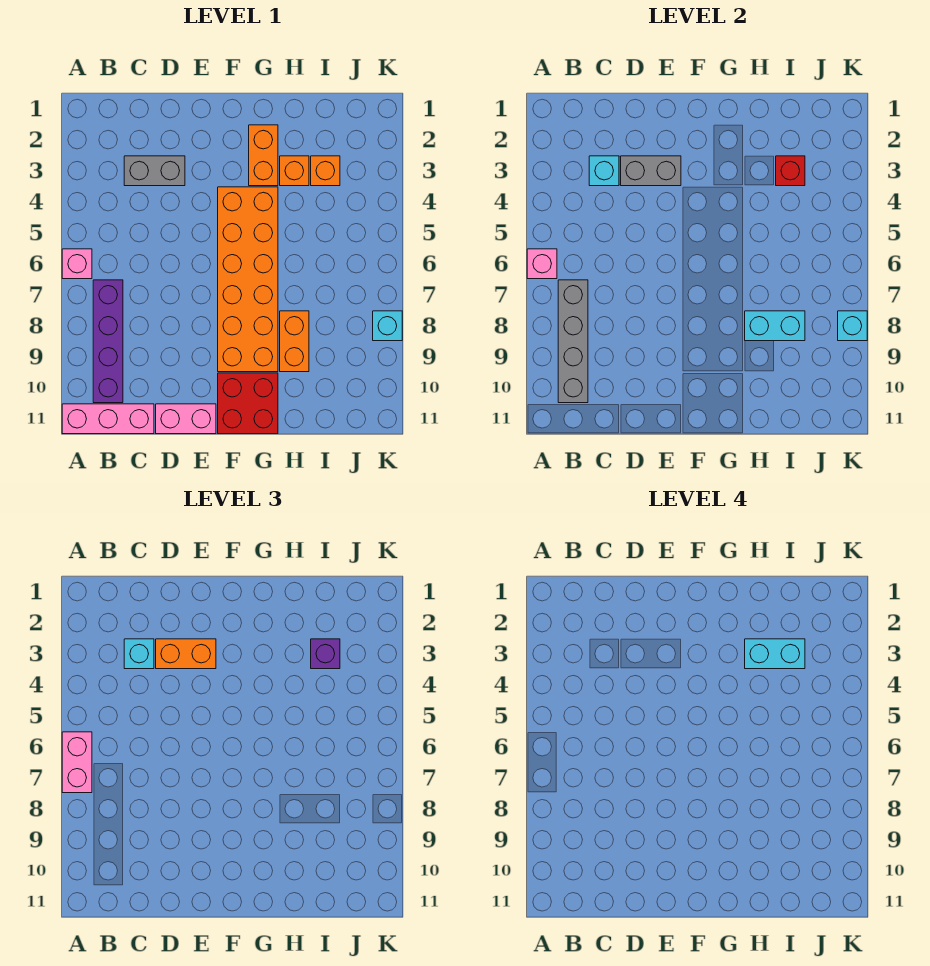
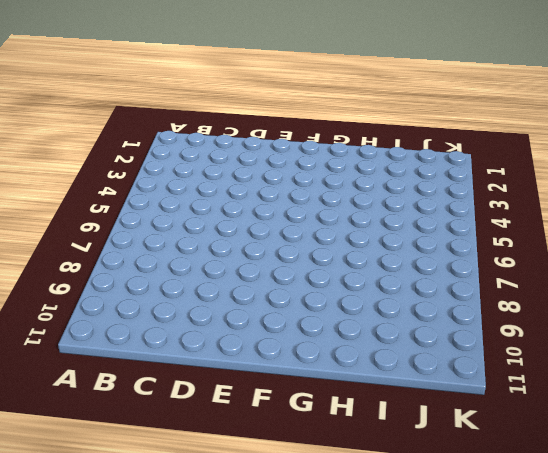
none -> pink 1x1 brick [62,249,92,279]
none -> pink 1x3 brick [62,404,154,434]
none -> purple 1x4 brick [93,280,123,403]

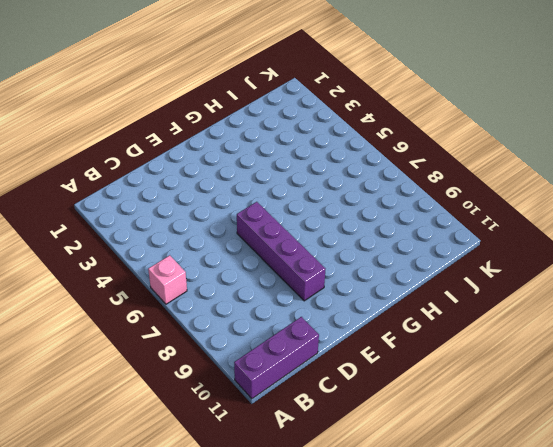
purple 1x3 brick [234,317,319,399] -> pink 1x3 brick [62,404,154,434]
purple 1x4 brick [237,202,325,301] -> purple 1x4 brick moved to [93,280,123,403]
none -> grey 1x2 brick [124,156,185,186]
none -> pink 1x2 brick [156,404,216,434]
none -> orange 2x6 brick [218,187,278,372]

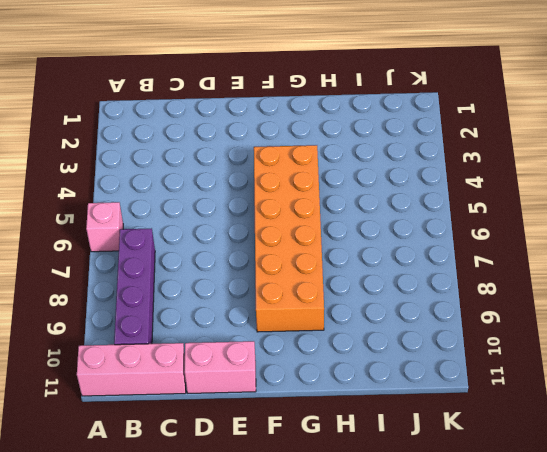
none -> grey 1x2 brick [124,156,185,186]
none -> red 2x2 brick [218,373,278,434]
none -> orange 1x2 brick [249,125,278,186]

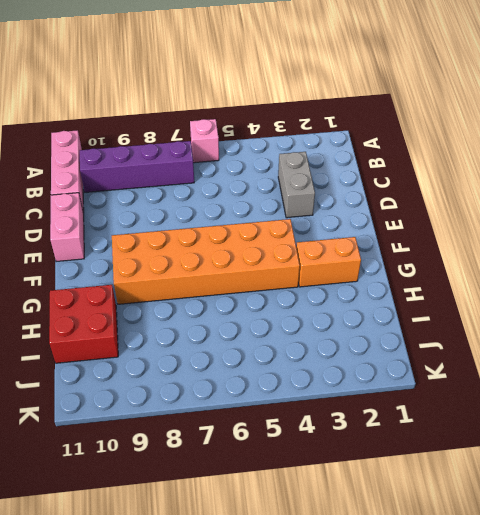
red 2x2 brick [49,285,118,363] -> red 2x2 brick moved to [218,373,278,434]
none -> orange 1x1 brick [280,156,309,186]
none -> orange 1x2 brick [280,311,309,372]
none -> orange 1x1 brick [311,156,340,186]

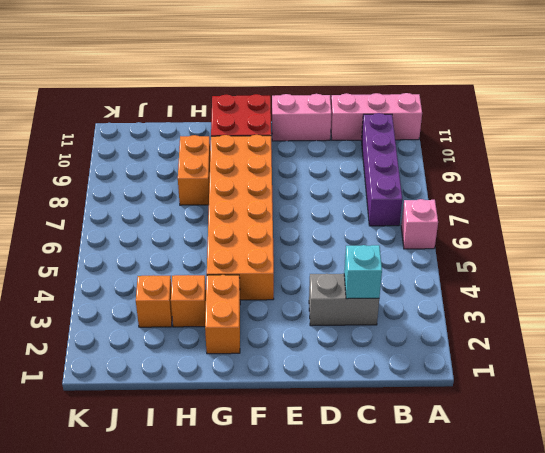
none -> cyan 1x1 brick [373,311,402,341]
none -> pink 1x1 brick [527,249,557,279]
none -> grey 1x4 brick [558,280,588,403]

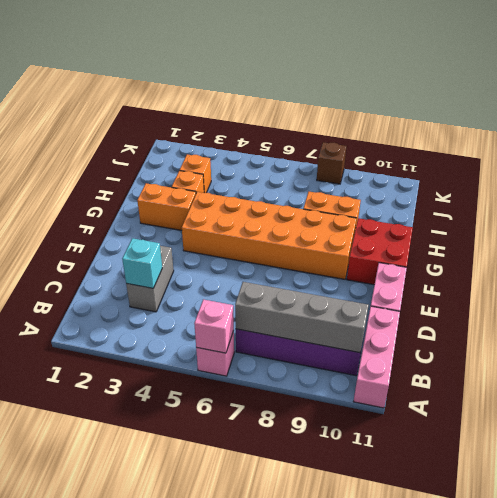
brown 1x1 brick [317,142,346,184] -> cyan 1x1 brick [373,311,402,341]
none -> grey 1x2 brick [621,156,681,186]
none -> cyan 1x2 brick [745,311,805,341]
none -> red 1x1 brick [776,156,805,186]

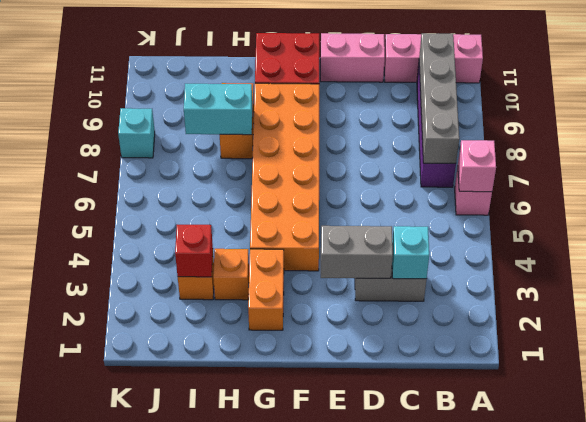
none -> cyan 1x1 brick [838,311,867,341]
none -> pink 1x2 brick [62,732,92,793]
none -> cyan 1x1 brick [124,639,154,669]

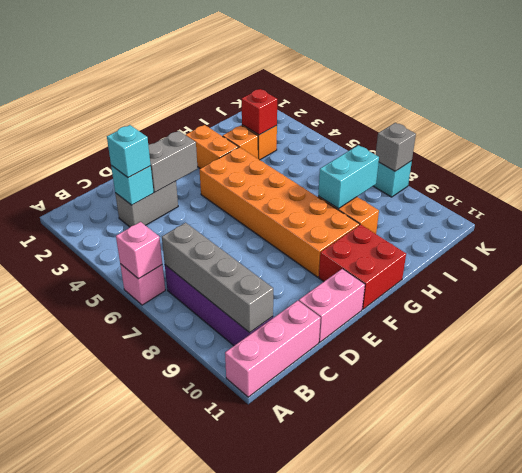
grey 1x1 brick [376,123,416,171] -> cyan 1x1 brick [838,311,867,341]
none -> pink 1x2 brick [62,732,92,793]
none -> orange 1x2 brick [156,639,216,669]
none -> purple 1x1 brick [311,639,340,669]

